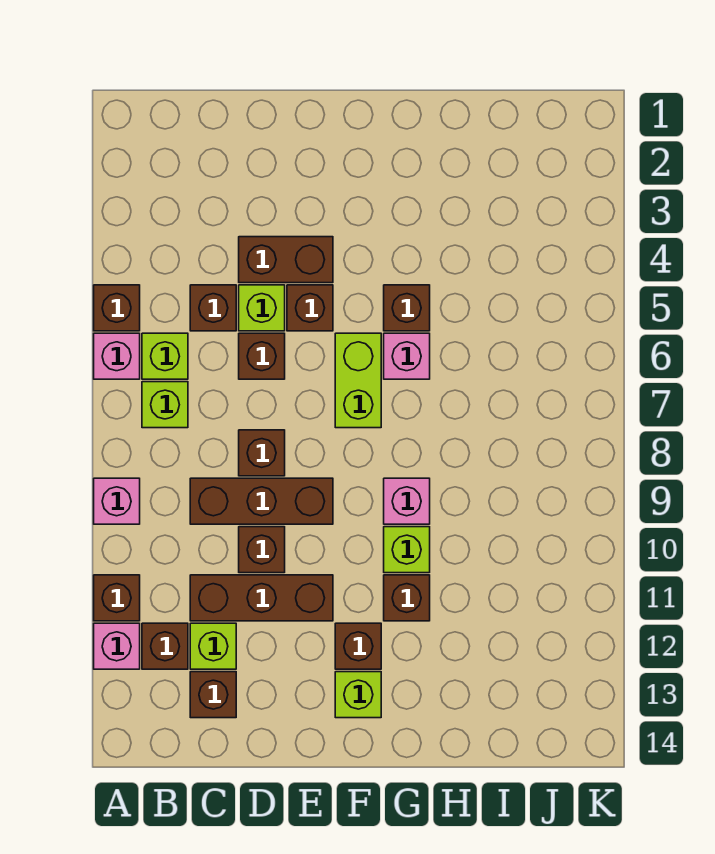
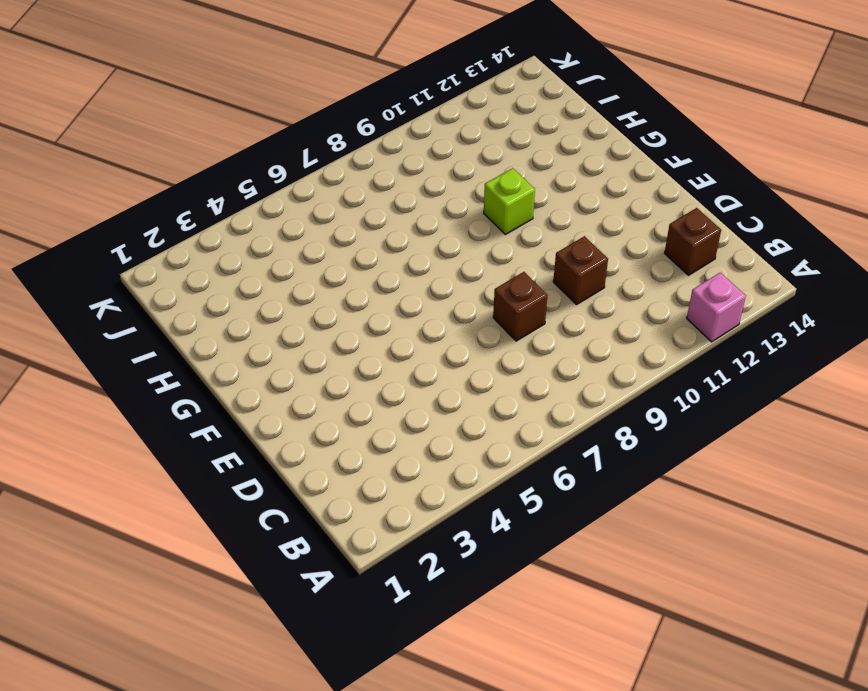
none -> brown 1x1 brick [94,285,140,331]
none -> pink 1x1 brick [94,333,140,379]
none -> pink 1x1 brick [94,478,140,524]

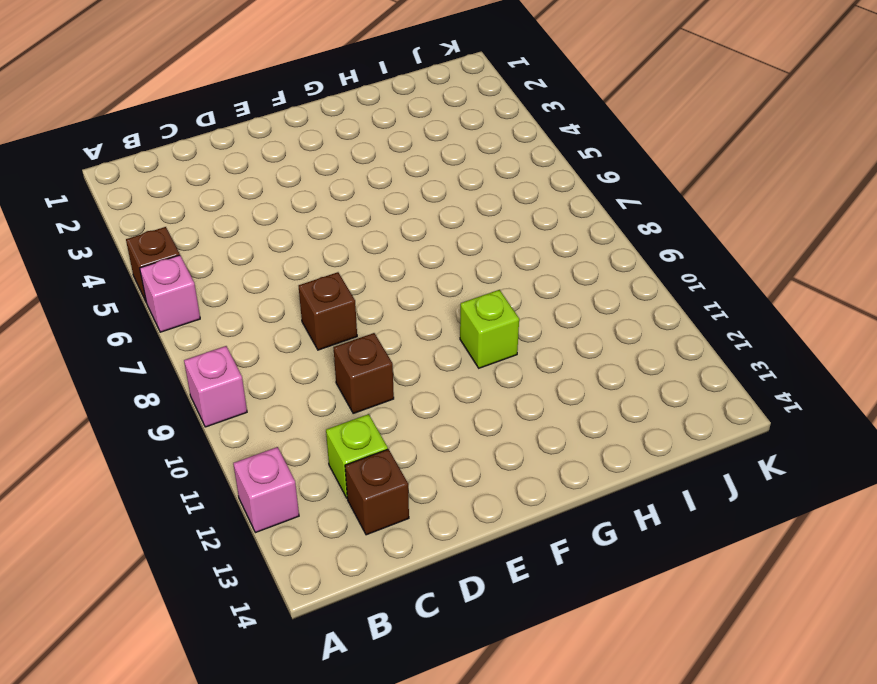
none -> brown 1x1 brick [94,575,140,621]
none -> lime 1x1 brick [142,333,188,379]
none -> lime 1x1 brick [142,382,188,428]

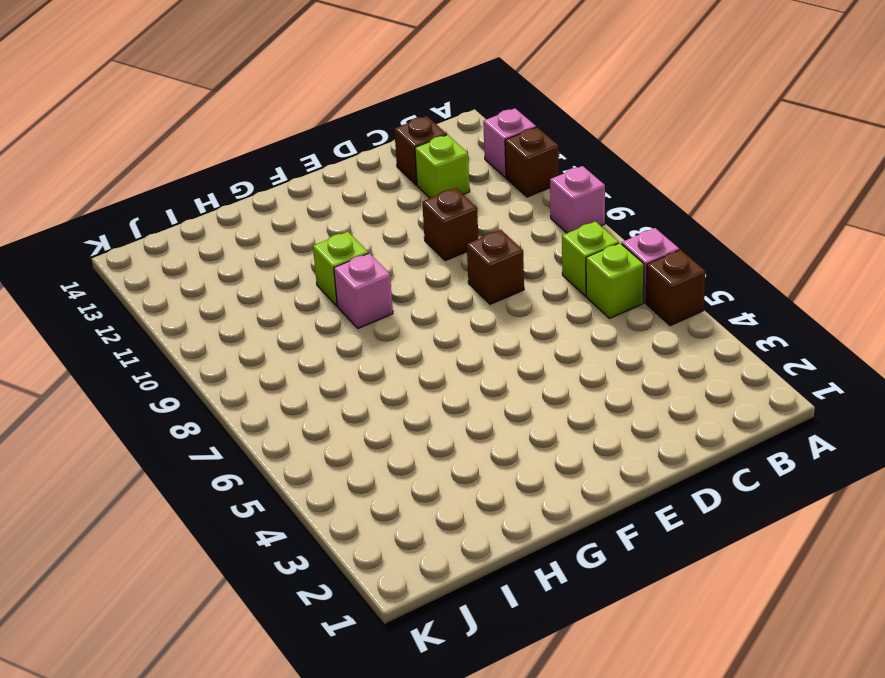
none -> brown 1x1 brick [142,623,188,669]
none -> brown 1x1 brick [190,285,236,331]
none -> brown 1x3 brick [190,478,333,524]

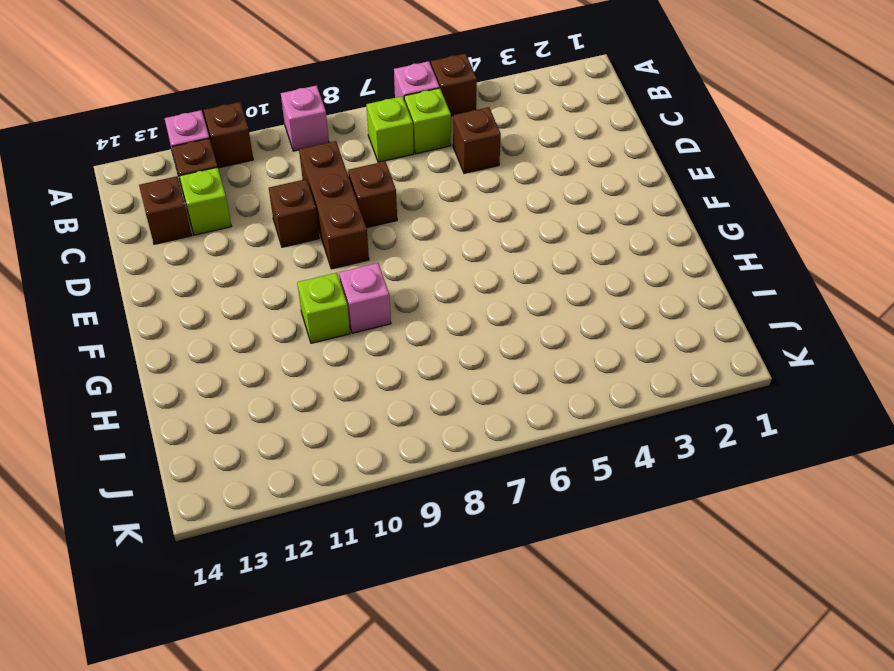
none -> brown 1x3 brick [190,575,333,621]
none -> brown 1x2 brick [239,237,333,283]
none -> lime 1x1 brick [239,285,285,331]

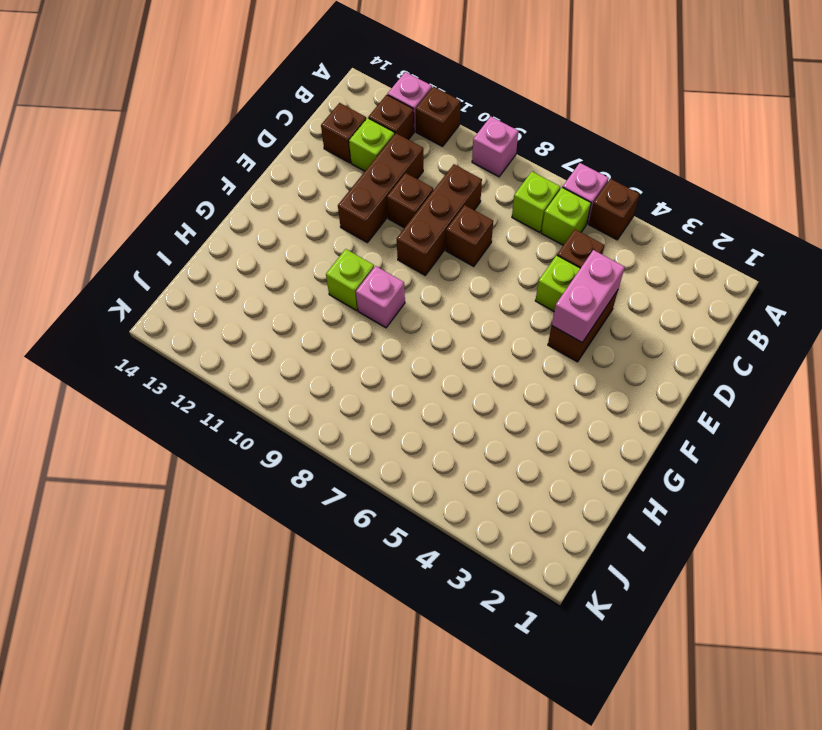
pink 1x2 brick [552,250,625,343] -> none
none -> brown 1x1 brick [239,333,285,379]
none -> brown 1x1 brick [287,285,333,331]
none -> lime 1x2 brick [335,333,381,428]

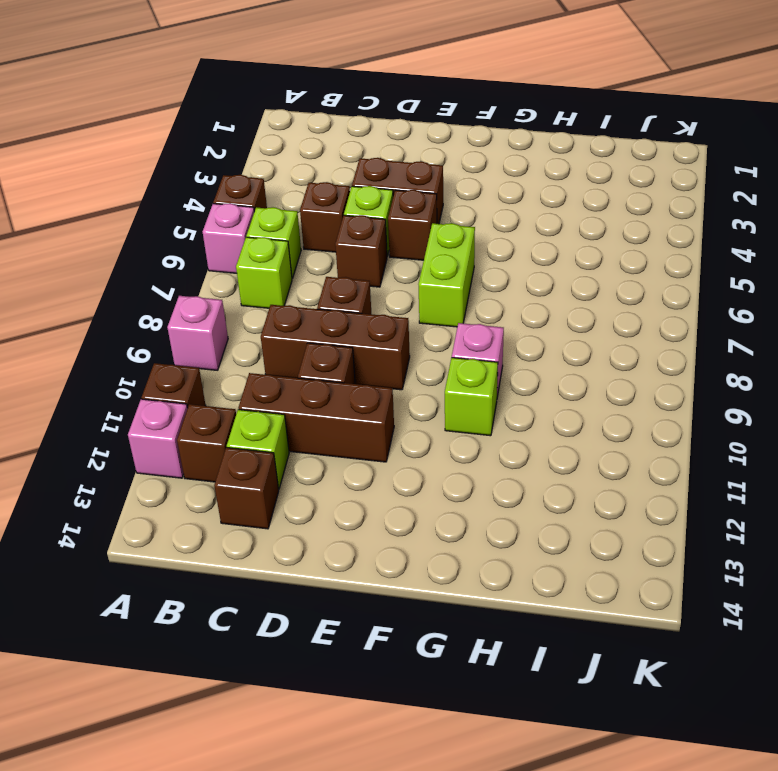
none -> brown 1x1 brick [335,623,381,669]
none -> lime 1x1 brick [335,672,381,718]
none -> brown 1x1 brick [384,285,430,331]

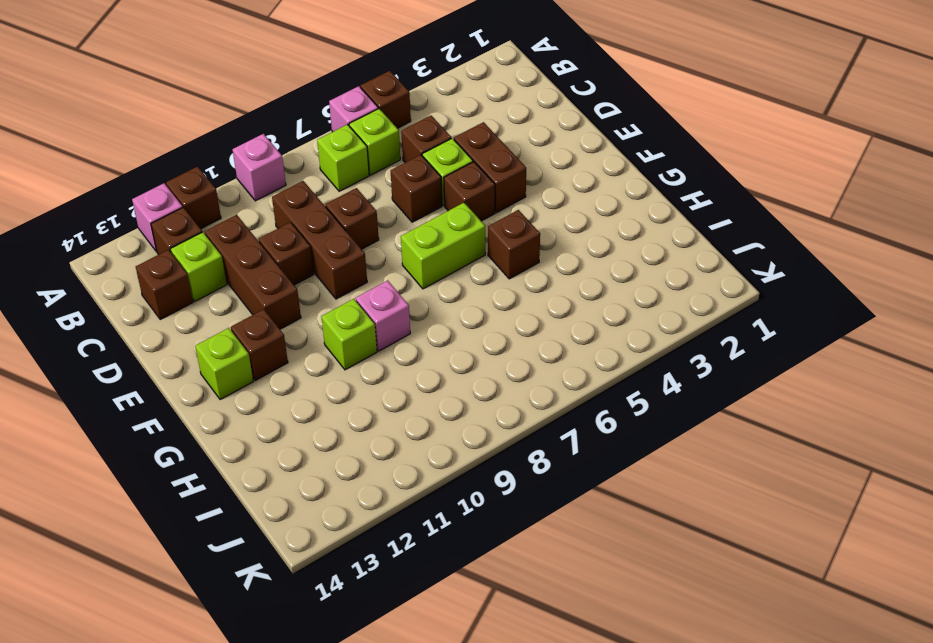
none -> pink 1x1 brick [384,333,430,379]
none -> brown 1x1 brick [384,575,430,621]

